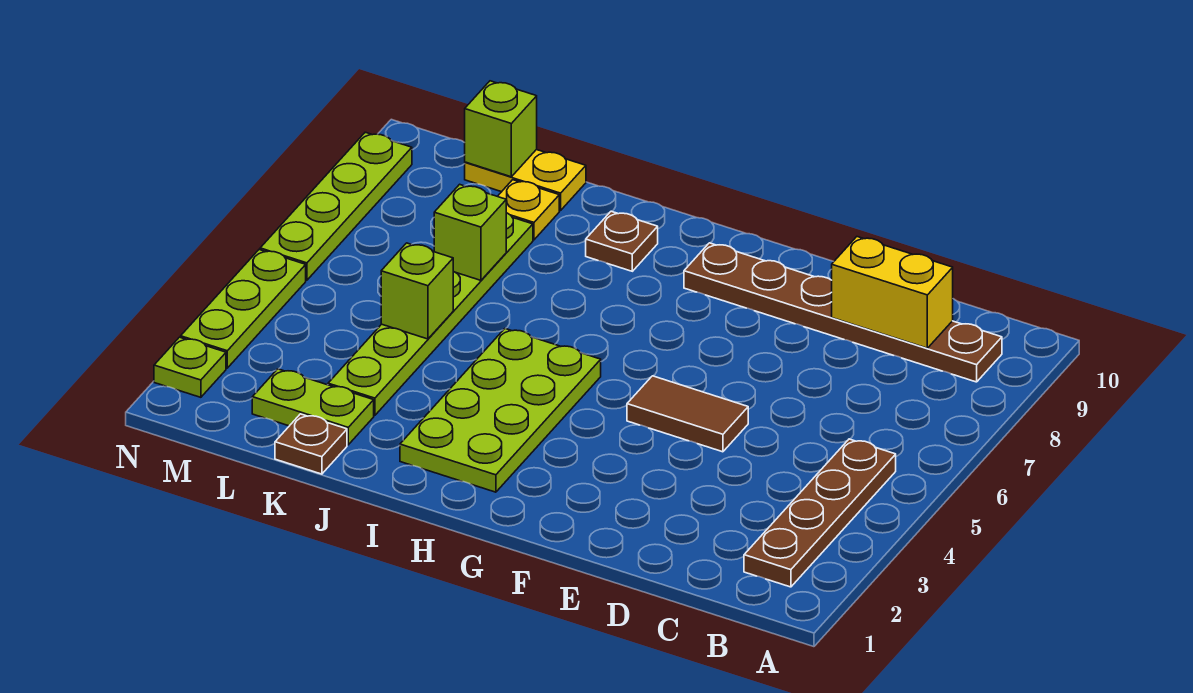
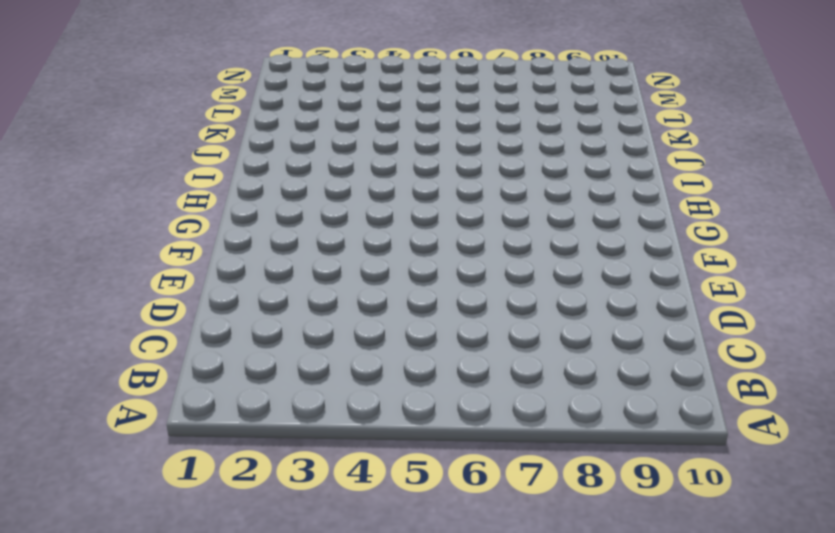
none -> brown 1x4 plate [744,439,896,587]
none -> brown 1x6 plate [684,243,1002,382]
none -> brown 1x2 tile [627,376,748,452]

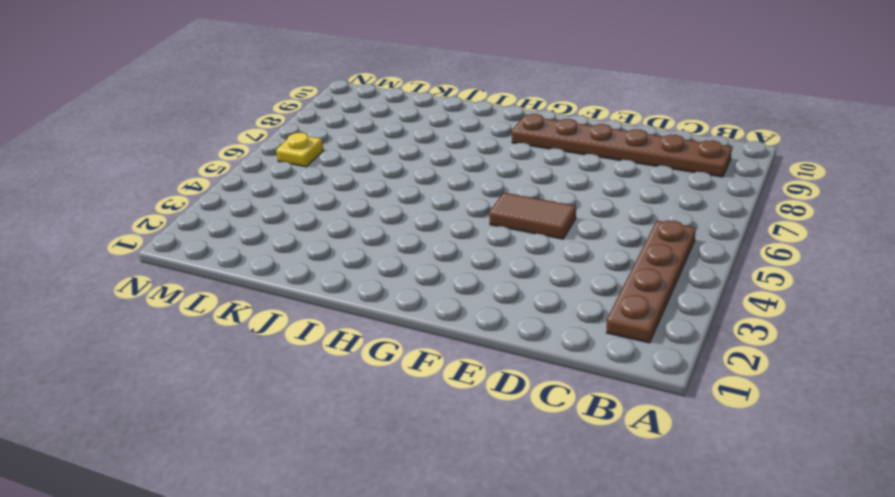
yellow 1x1 plate [276,133,324,167] -> yellow 1x1 plate moved to [498,180,559,240]
none -> lime 2x4 plate [400,329,601,492]
none -> brown 1x1 plate [586,211,658,271]
none -> brown 1x1 plate [275,414,347,474]

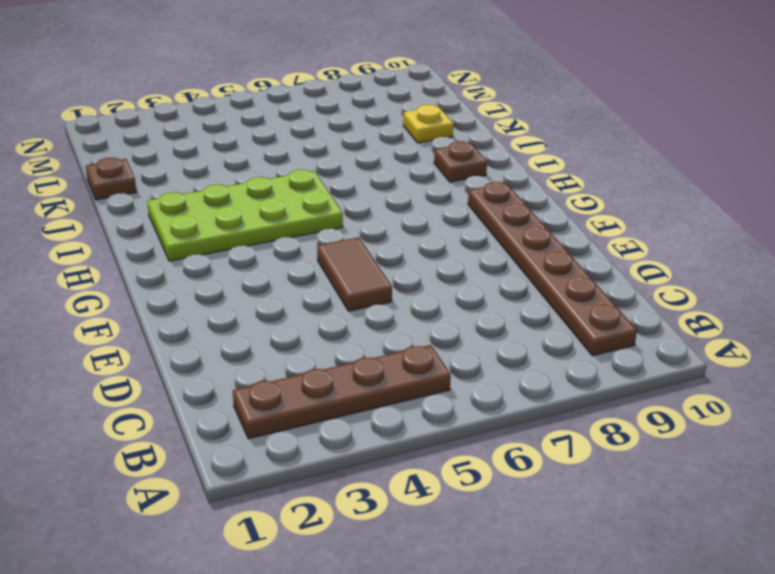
none -> lime 1x2 plate [252,369,374,445]
none -> lime 1x6 plate [328,213,533,416]
none -> yellow 1x2 plate [465,150,586,211]

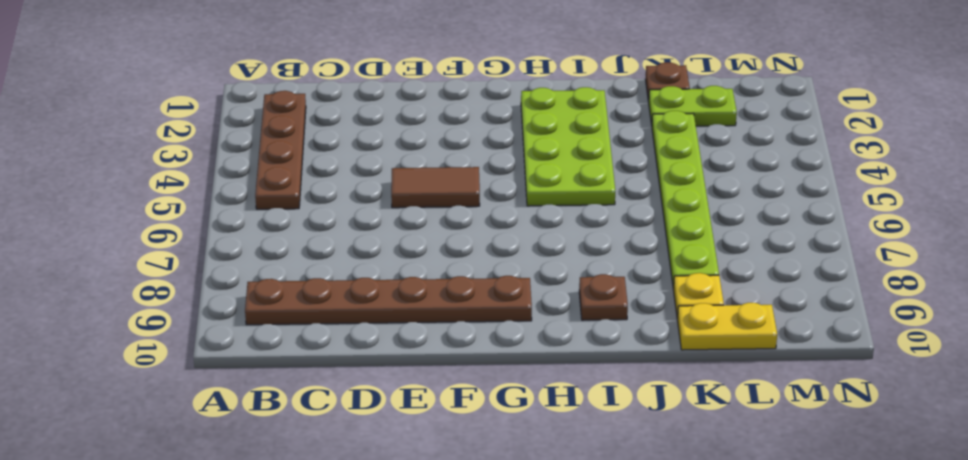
none -> lime 1x1 plate [154,337,226,397]
none -> lime 1x3 plate [181,250,306,368]
none -> lime 1x4 plate [260,132,412,280]

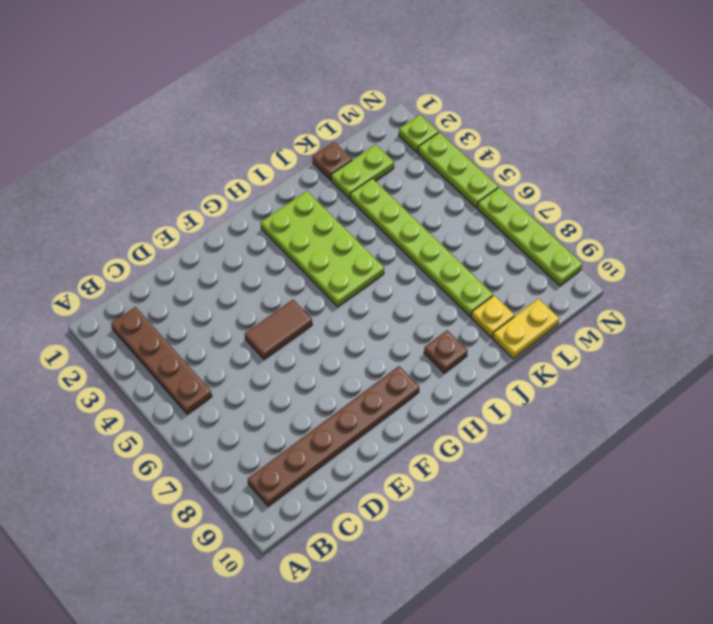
none -> yellow 1x2 brick [832,237,953,348]
none -> lime 1x1 brick [381,243,453,339]
none -> lime 1x1 brick [434,184,506,280]

